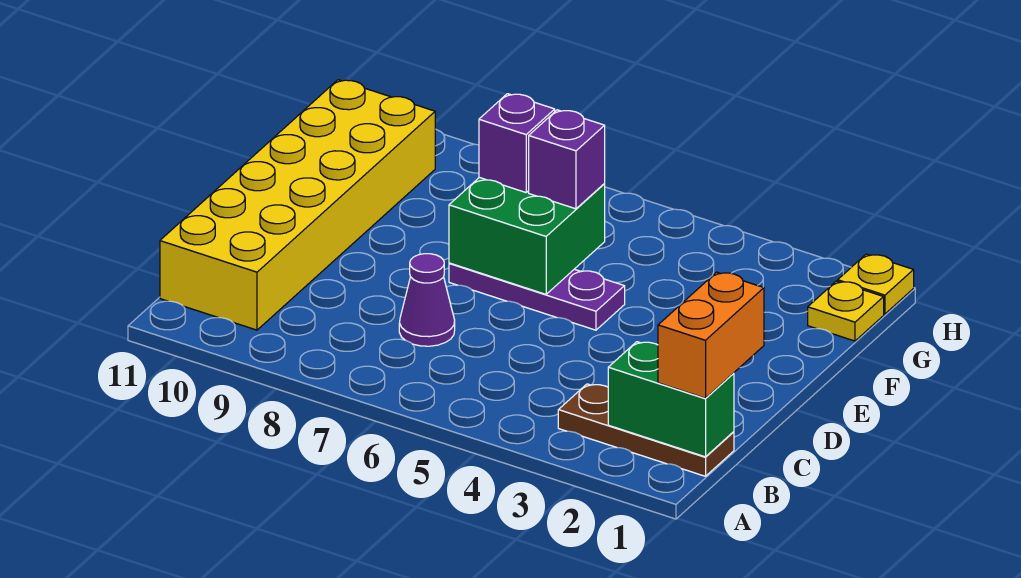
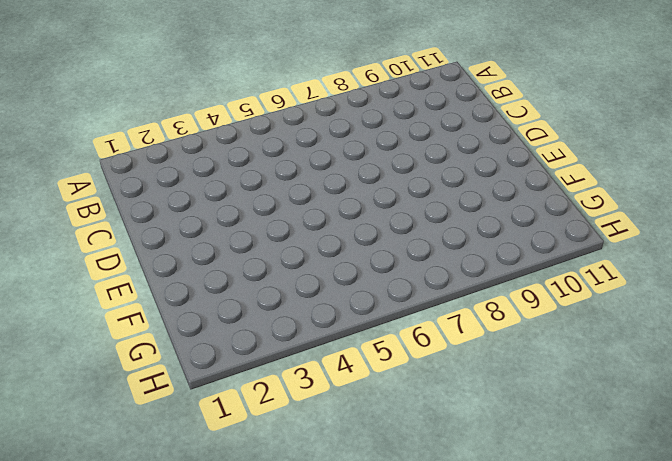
none -> brown 1x3 plate [558,384,734,476]
none -> yellow 2x6 brick [160,80,435,330]

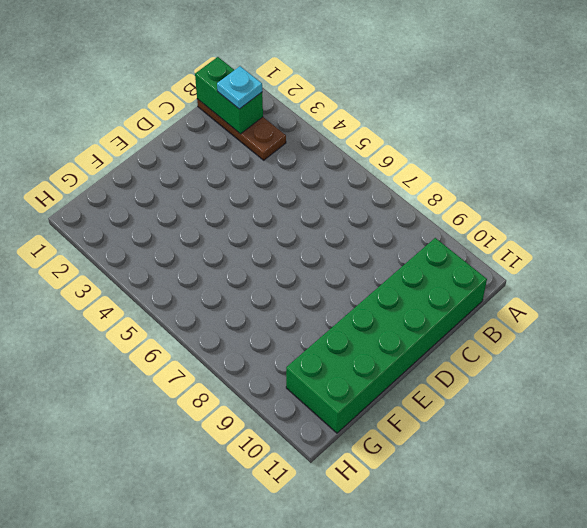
cyan 1x1 plate [217,66,262,109] -> none
green 2x6 brick [286,238,487,433] -> yellow 2x6 brick [160,80,435,330]
none -> purple 1x1 cone [399,254,455,346]
none -> purple 1x3 plate [449,263,625,330]

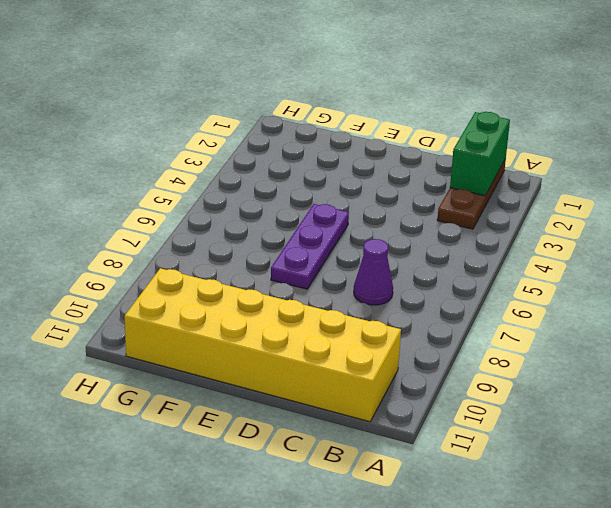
none -> yellow 1x1 plate [808,281,884,341]
none -> yellow 1x1 plate [838,254,914,314]

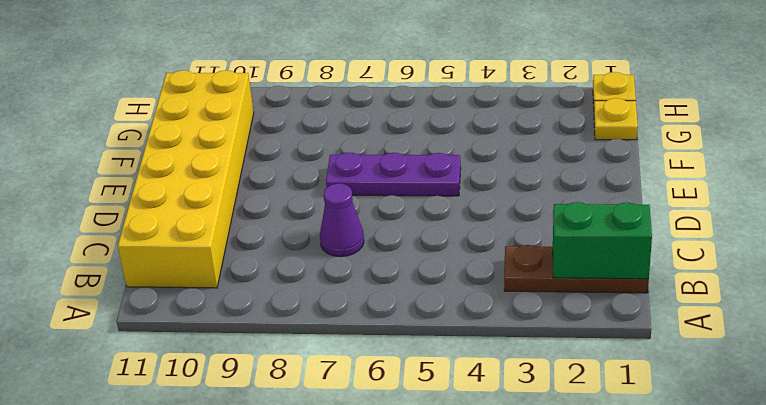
none -> green 2x2 brick [449,177,605,294]
none -> orange 1x2 brick [658,272,764,398]

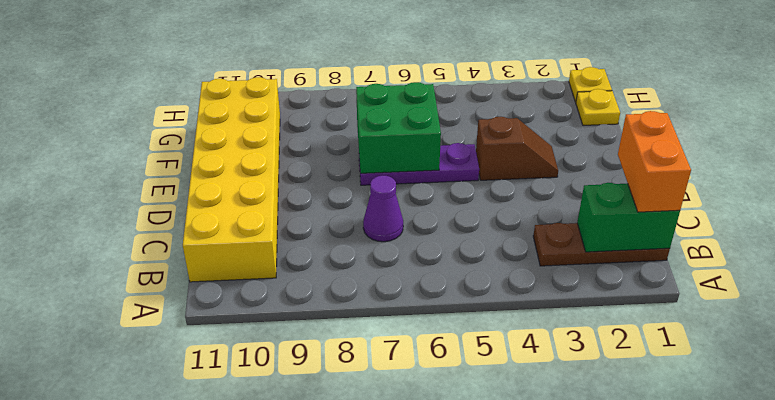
brown 1x2 slope [476,117,558,180] -> none
none -> purple 1x1 brick [529,110,605,209]
none -> purple 1x1 brick [479,94,555,192]

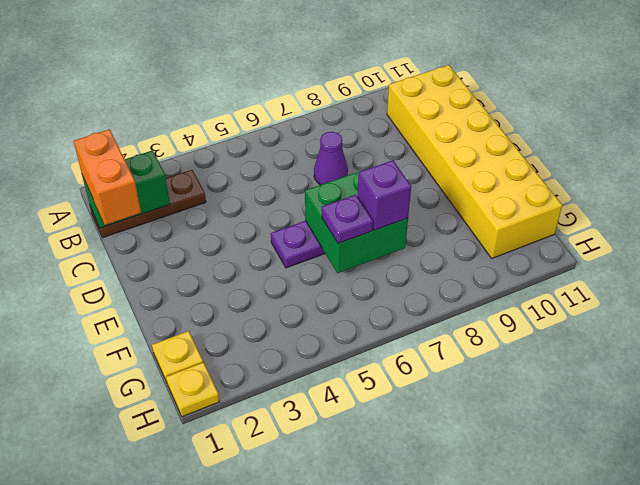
purple 1x1 plate [322,195,373,244] -> purple 1x1 brick [529,110,605,209]

